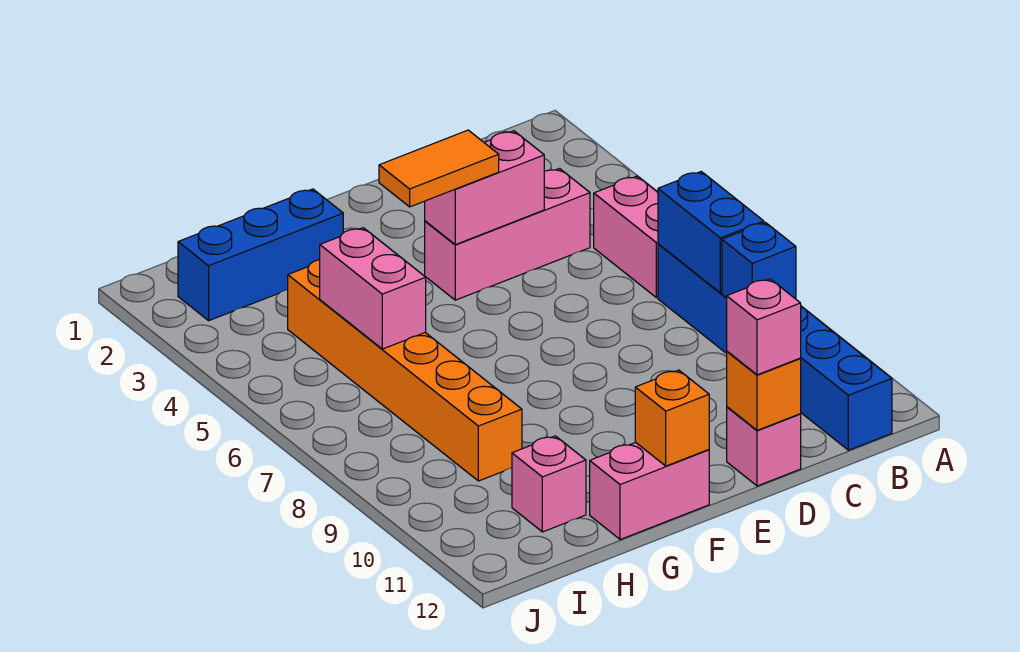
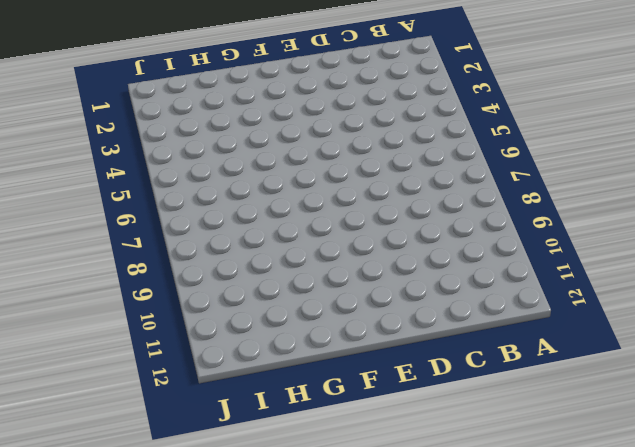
none -> pink 1x2 brick [594,176,658,297]
none -> blue 1x6 brick [658,244,892,450]
none -> pink 1x3 brick [425,169,590,300]

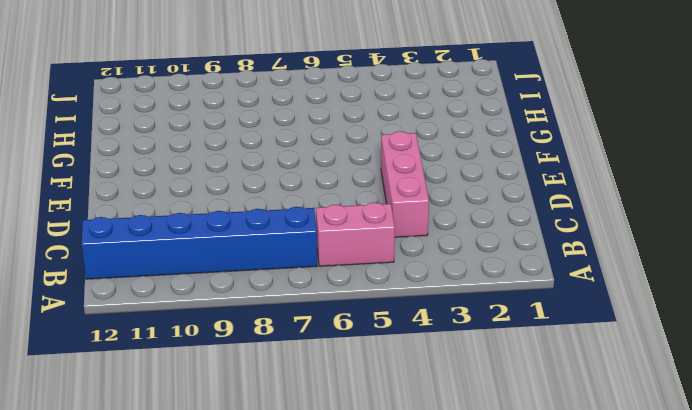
none -> pink 1x1 brick [727,407,801,486]
none -> pink 1x2 brick [590,442,709,540]
none -> blue 1x3 brick [178,189,343,321]

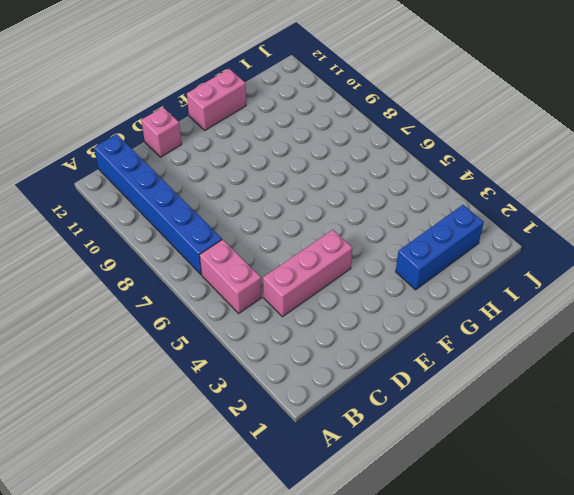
none -> orange 1x6 brick [288,260,522,481]
none -> pink 1x1 brick [512,436,586,532]
none -> blue 1x2 brick [658,172,764,293]

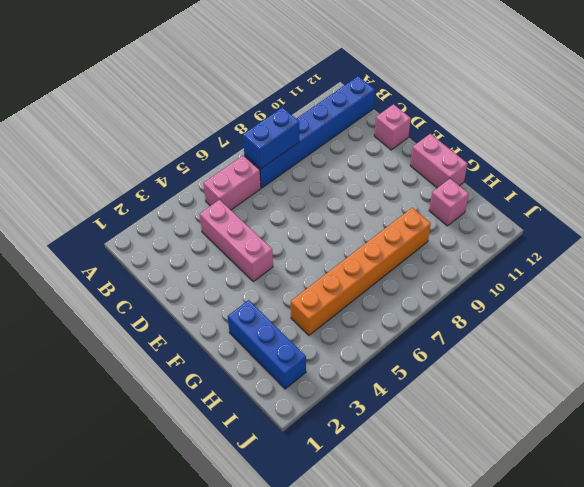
none -> blue 1x1 brick [722,222,796,299]
none -> pink 1x2 brick [425,131,544,245]
none -> orange 1x1 brick [727,351,801,430]

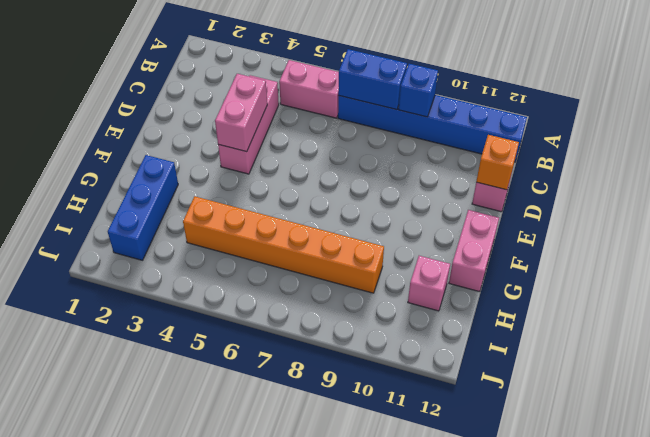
none -> orange 1x1 brick [635,370,709,466]
none -> pink 1x2 brick [320,228,426,349]
none -> pink 1x1 brick [727,279,801,375]

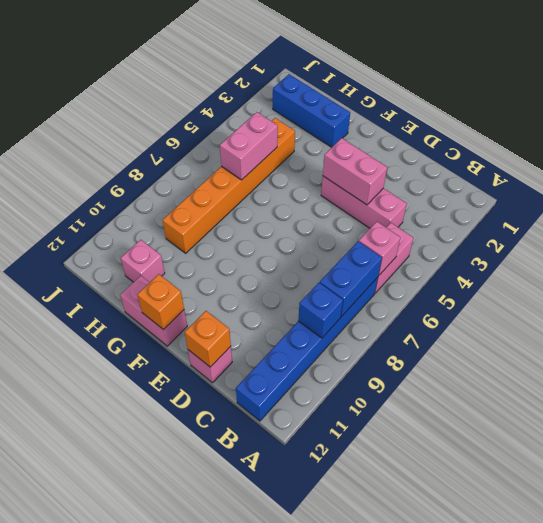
pink 1x1 brick [359,222,401,275] -> pink 1x1 brick moved to [727,279,801,375]
none -> orange 1x2 tile [379,130,499,207]

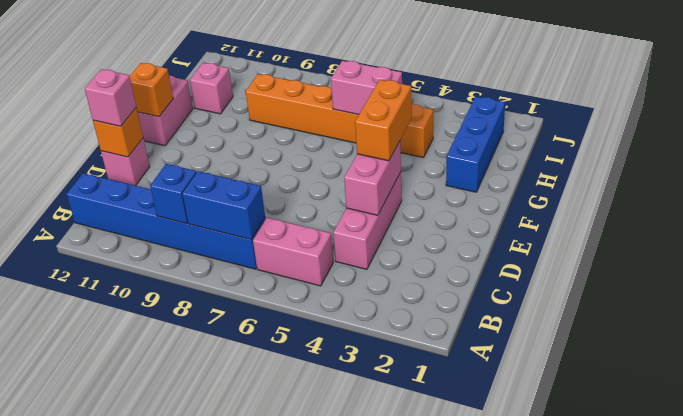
orange 1x2 brick [355,80,412,161] -> orange 1x2 tile [379,130,499,207]

